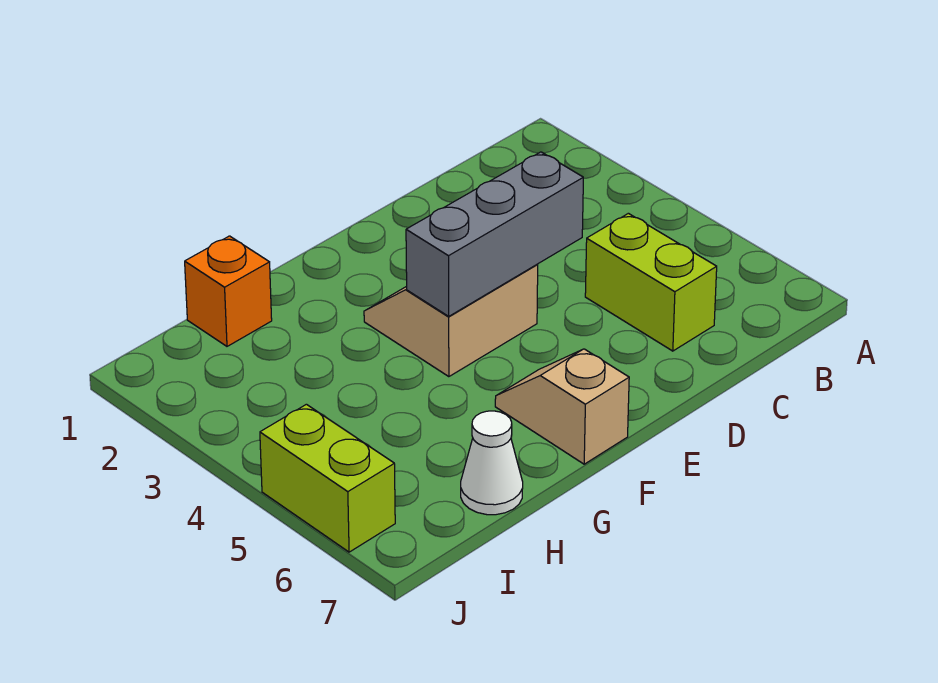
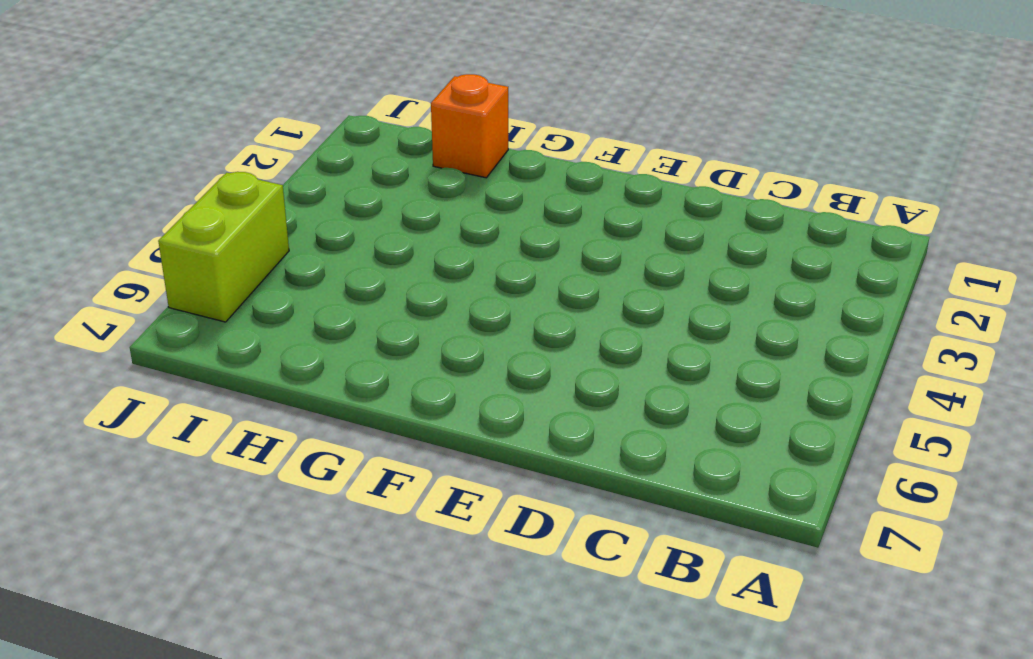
none -> lime 1x2 brick [585,213,717,351]
none -> tan 2x2 slope [364,265,538,377]

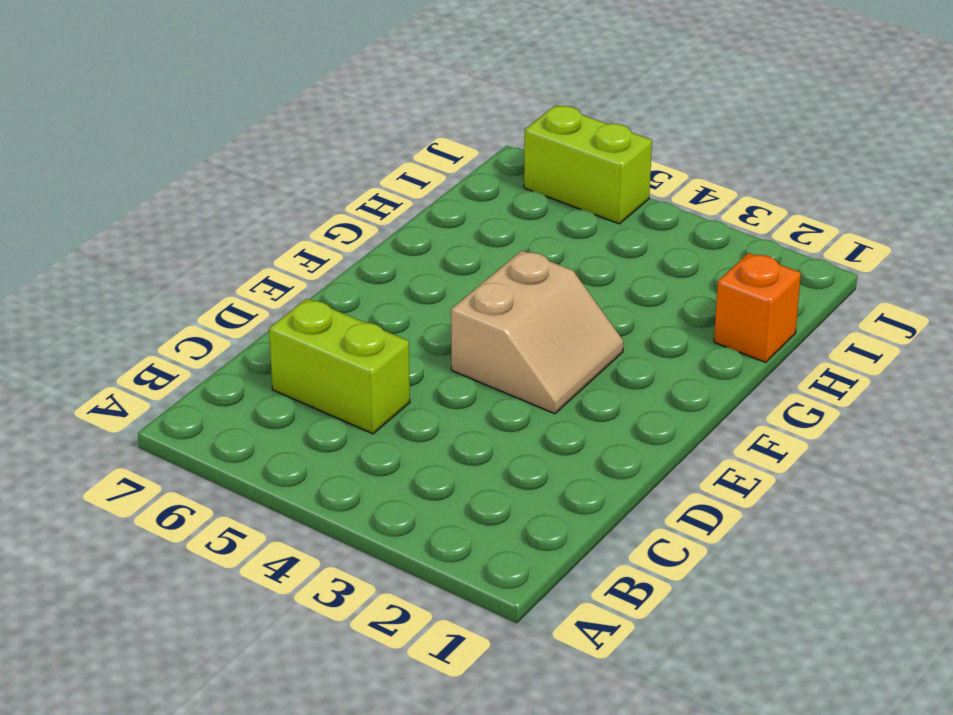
none -> tan 1x2 slope [495,349,629,464]
none -> white 1x1 cone [461,411,523,515]

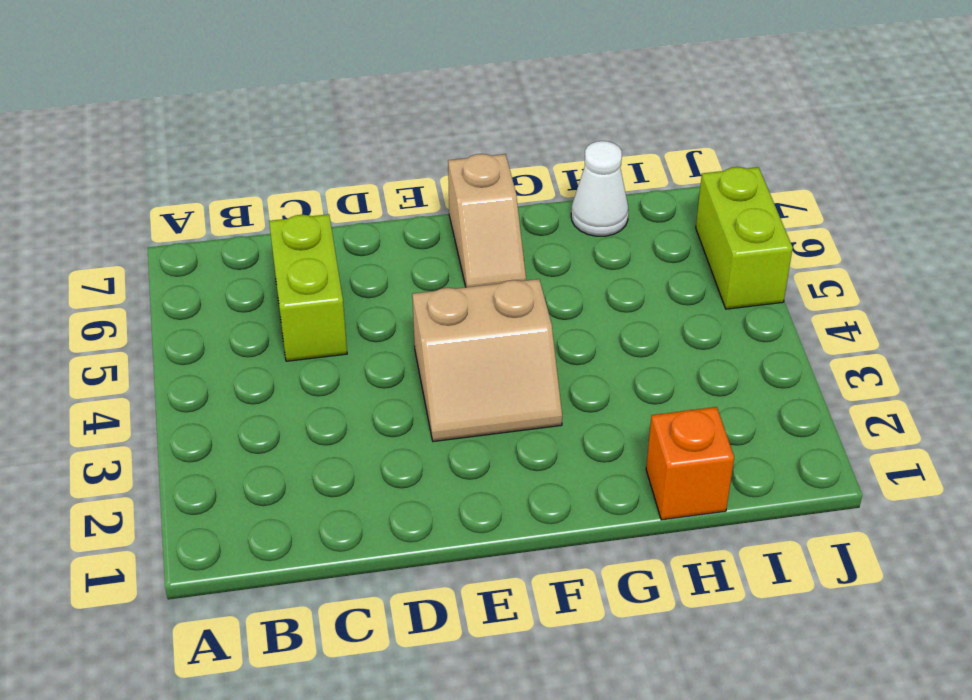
none -> grey 1x3 brick [406,152,583,316]

